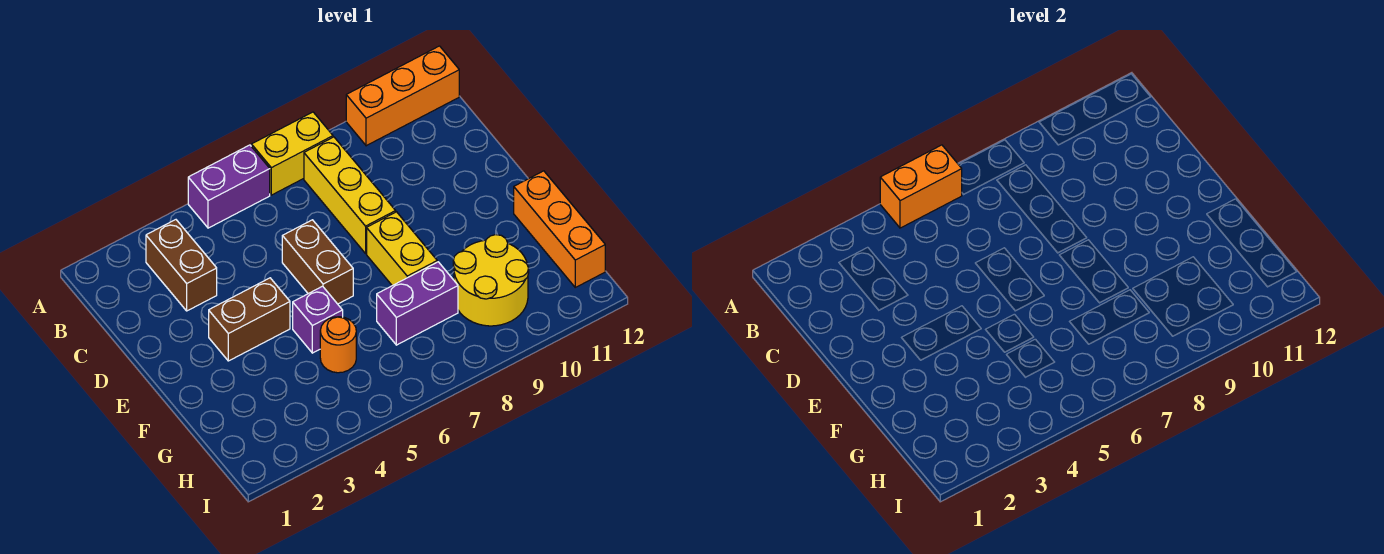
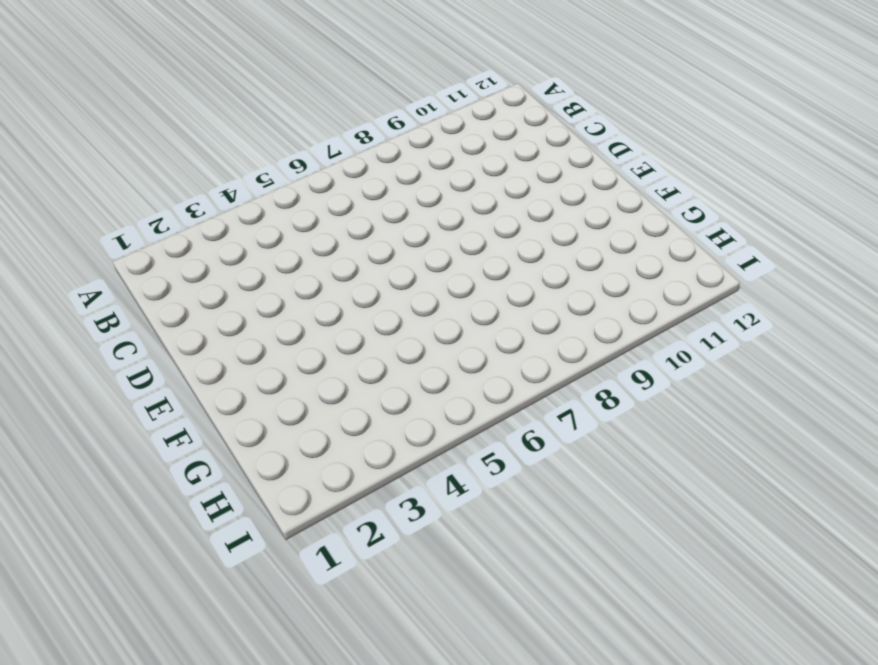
none -> purple 1x2 brick [188,145,270,228]
none -> yellow 1x2 brick [251,112,333,195]
none -> orange 1x3 brick [346,46,459,146]

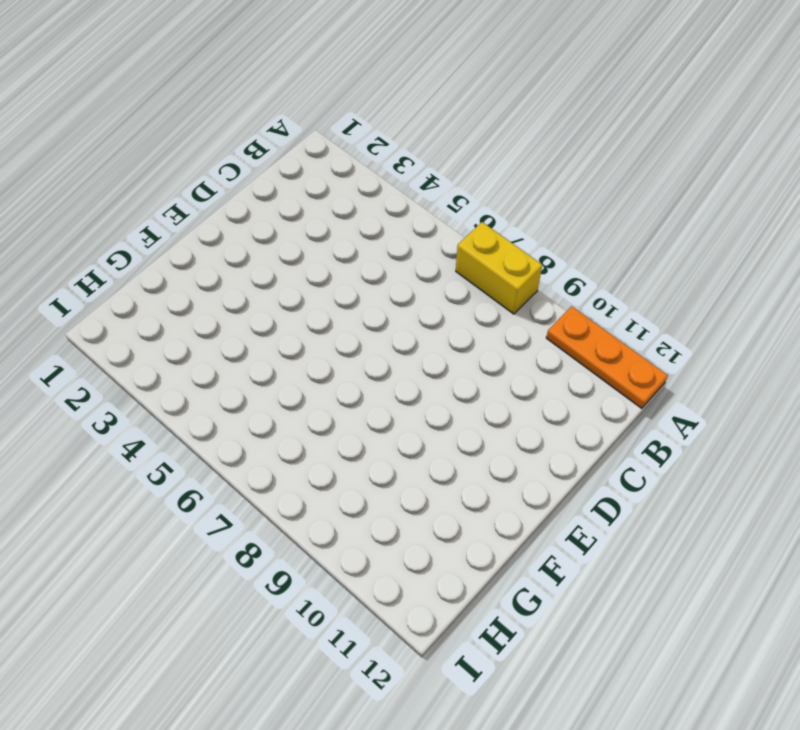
orange 1x3 plate [546,306,668,409] -> orange 1x3 brick [346,46,459,146]
none -> purple 1x2 brick [188,145,270,228]
none -> brown 1x2 brick [146,220,217,311]
none -> yellow 1x3 brick [304,137,396,253]

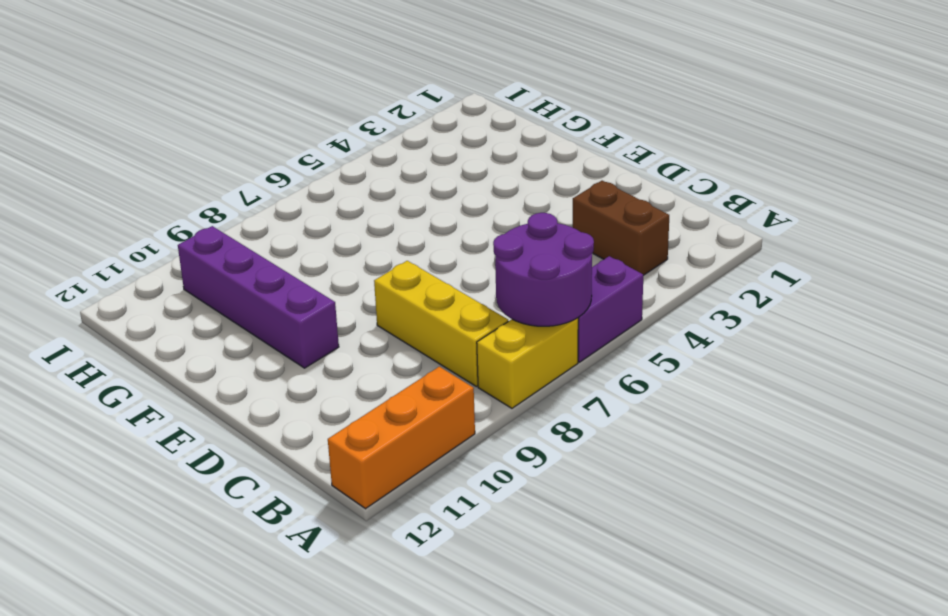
purple 2x2 round brick [493,213,594,326] -> orange 1x2 brick [880,145,962,228]
purple 1x4 brick [178,226,339,368] -> yellow 2x2 round brick [453,235,529,326]
none -> brown 1x2 brick [282,220,353,304]
none -> brown 1x2 brick [209,278,290,361]
none -> yellow 1x2 brick [367,212,437,286]

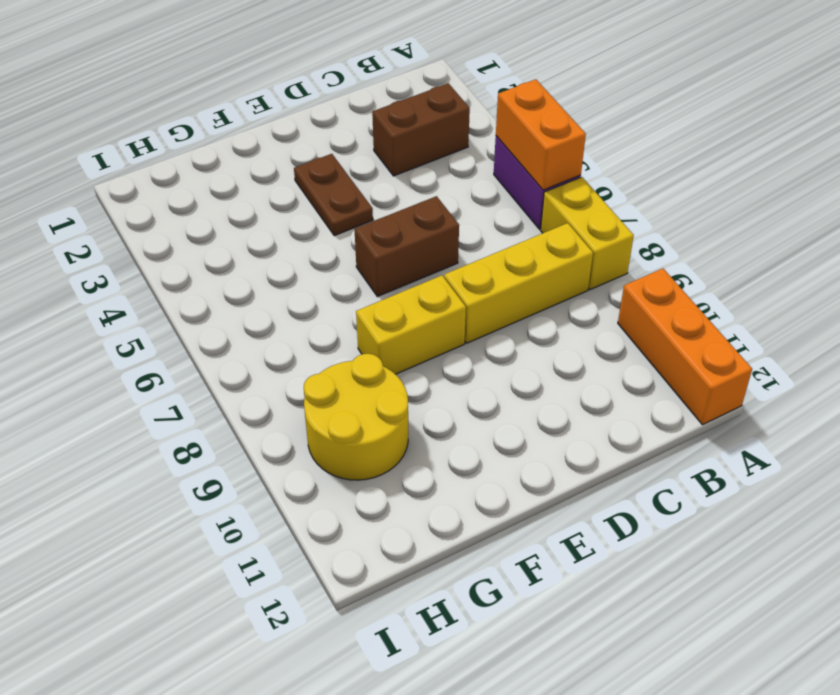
brown 1x2 plate [294,154,373,236] -> brown 1x2 brick [209,278,290,361]
none -> purple 1x1 brick [293,286,343,353]
none -> orange 1x3 brick [514,171,605,287]
none -> orange 1x1 round brick [320,317,356,373]

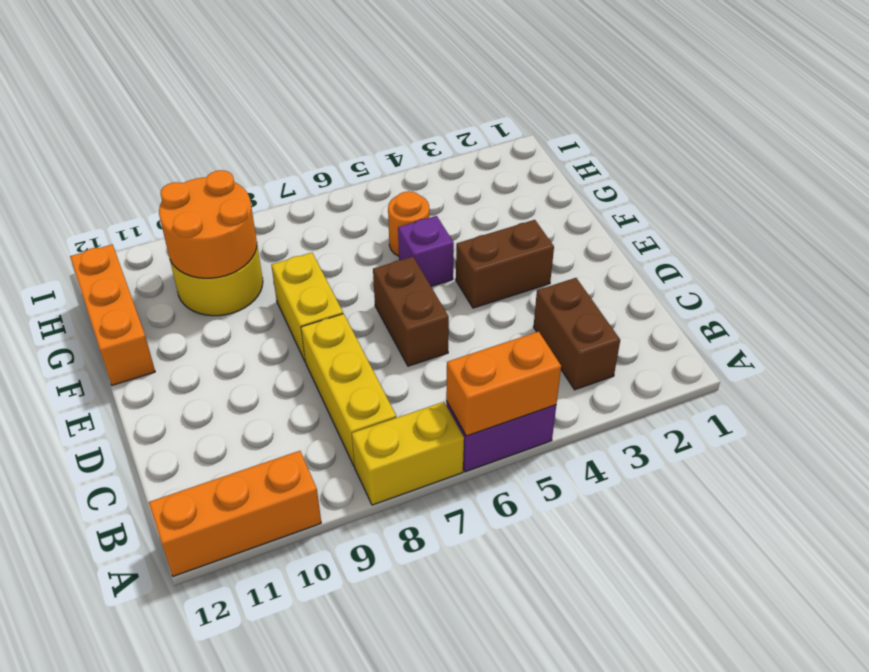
orange 2x2 round brick [159,170,257,278] -> none
none -> purple 1x2 brick [377,262,458,345]

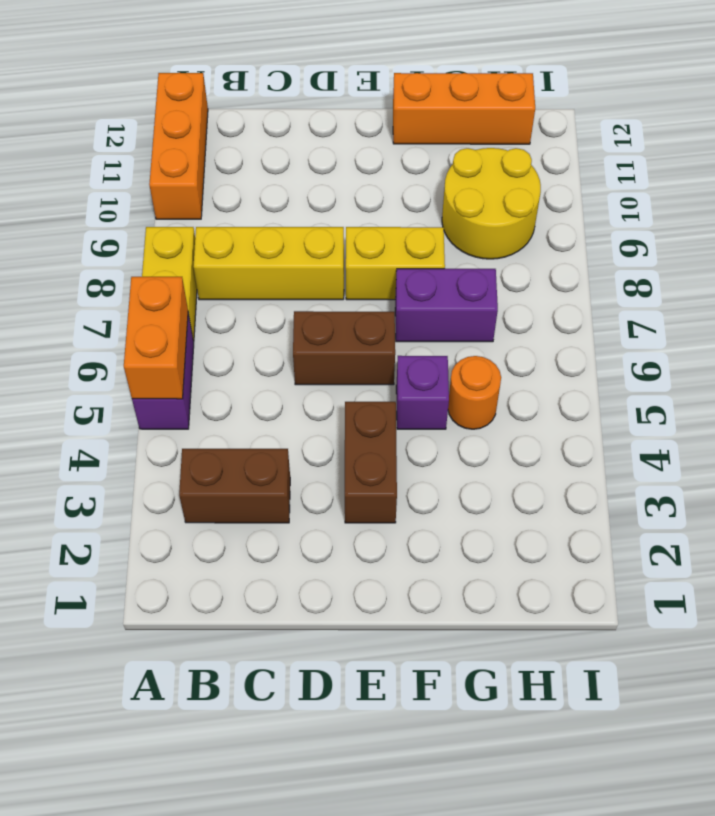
purple 1x2 brick [395,269,498,342] -> purple 1x2 brick turned to [377,262,458,345]

